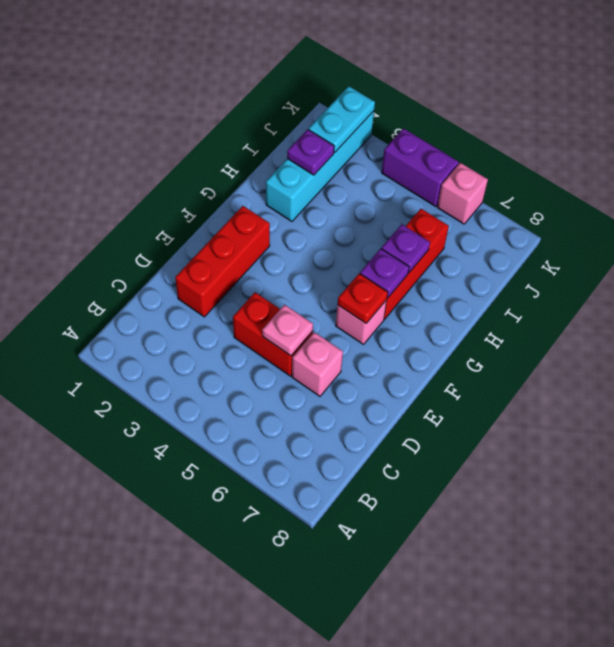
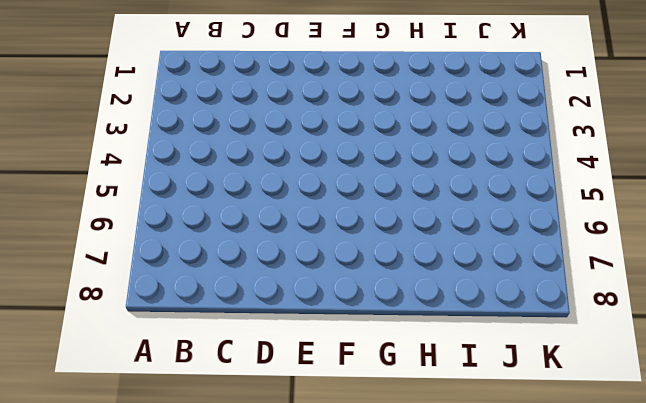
none -> red 1x3 brick [175,206,270,317]
none -> red 1x2 brick [233,292,313,376]
none -> pink 1x1 brick [292,332,343,396]

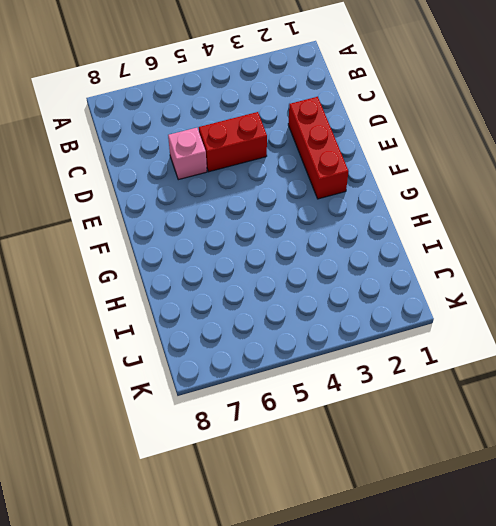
none -> pink 1x1 brick [336,300,387,344]
none -> red 1x3 brick [384,209,449,319]
none -> cyan 1x4 brick [266,111,374,221]

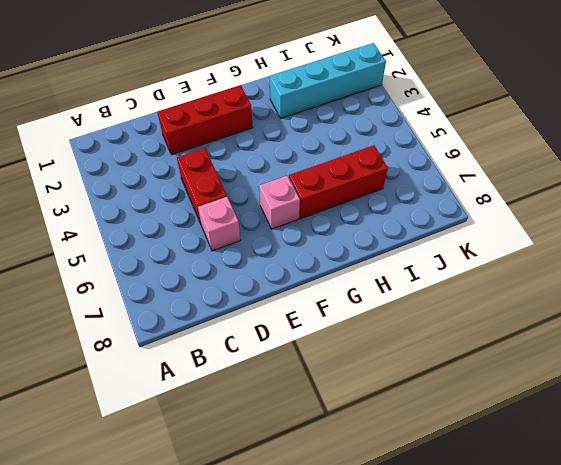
none -> purple 1x2 brick [382,128,459,207]
none -> pink 1x1 brick [437,163,488,224]
none -> pink 1x1 plate [262,305,313,356]

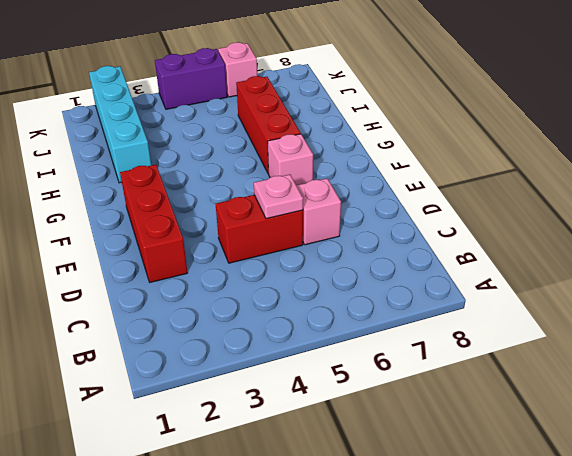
none -> red 1x1 plate [338,273,388,323]
none -> purple 1x1 plate [360,249,409,298]
none -> purple 1x1 plate [381,224,430,273]

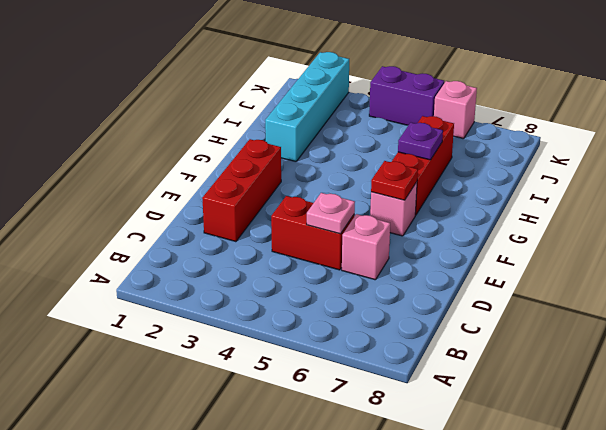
none -> purple 1x1 plate [360,249,409,298]
none -> purple 1x1 plate [287,129,334,175]
none -> cyan 1x2 plate [309,86,375,152]

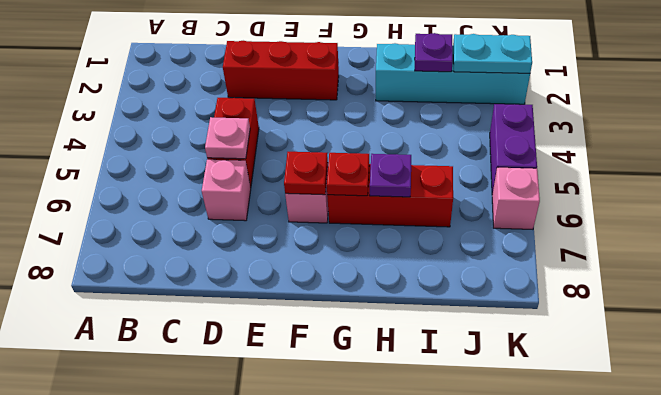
red 1x1 plate [327,153,369,196] -> purple 1x1 plate [360,249,409,298]

